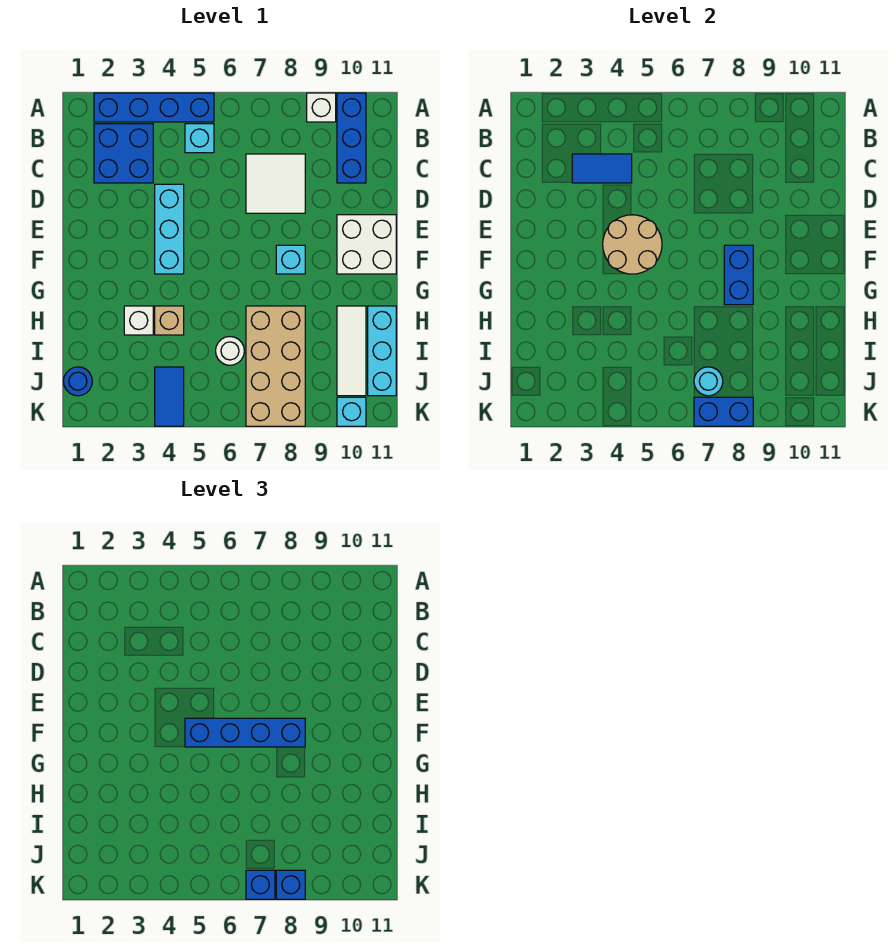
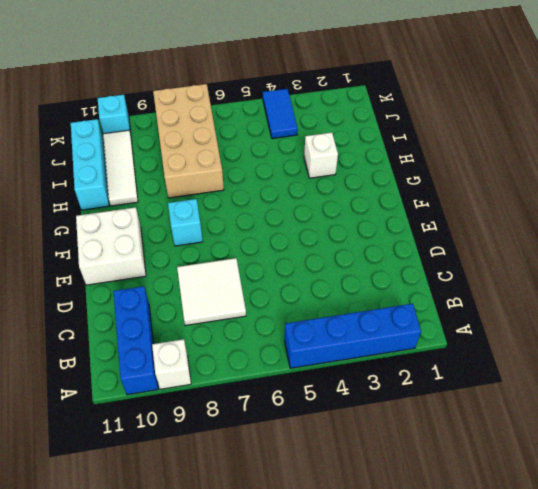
none -> blue 2x2 brick [94,124,153,183]
none -> cyan 1x1 brick [185,124,214,153]
none -> cyan 1x3 brick [155,184,184,274]

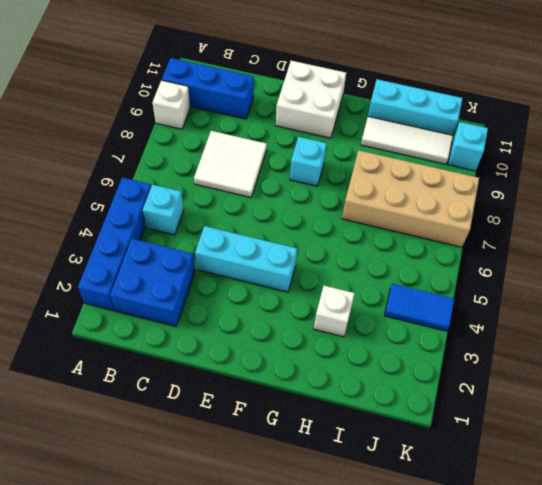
none -> tan 1x1 brick [155,306,184,335]
none -> white 1x1 round brick [216,337,244,365]
none -> blue 1x1 round brick [63,367,92,396]

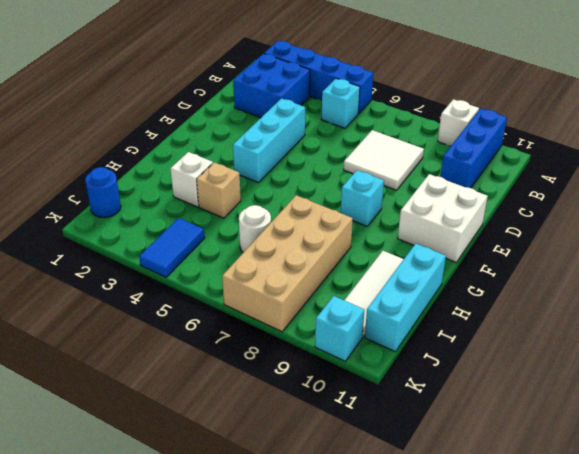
none -> blue 1x2 tile [572,154,632,183]
none -> tan 2x2 round brick [603,215,662,274]
none -> blue 1x2 brick [724,245,753,305]

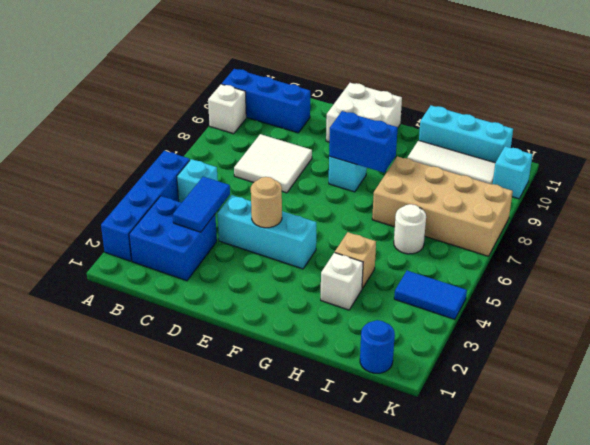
tan 1x1 round brick [251,177,282,228] -> tan 2x2 round brick [603,215,662,274]
none -> cyan 1x1 round brick [694,367,723,396]
none -> blue 1x2 brick [694,397,753,426]
none -> blue 1x4 brick [185,718,305,747]

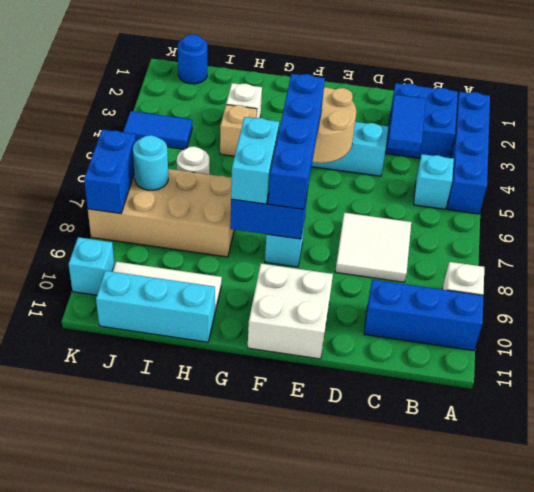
cyan 1x2 brick [231,117,279,204] -> none
none -> blue 1x1 brick [246,870,275,899]
none -> blue 1x1 brick [276,870,305,899]

